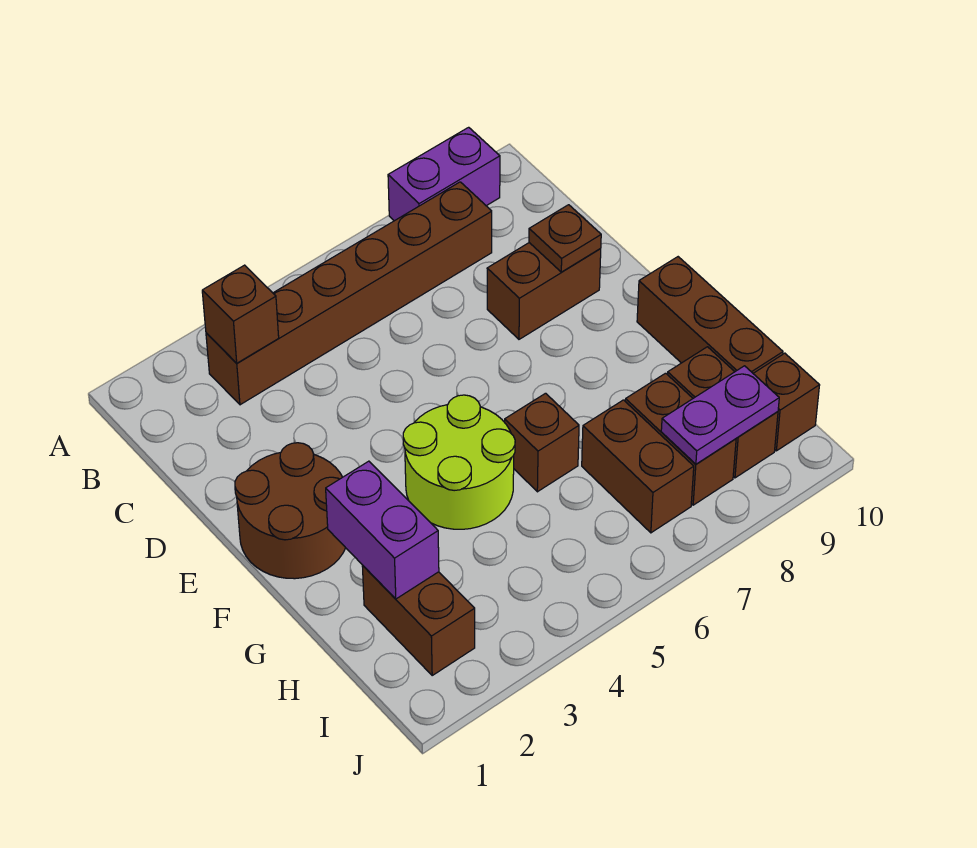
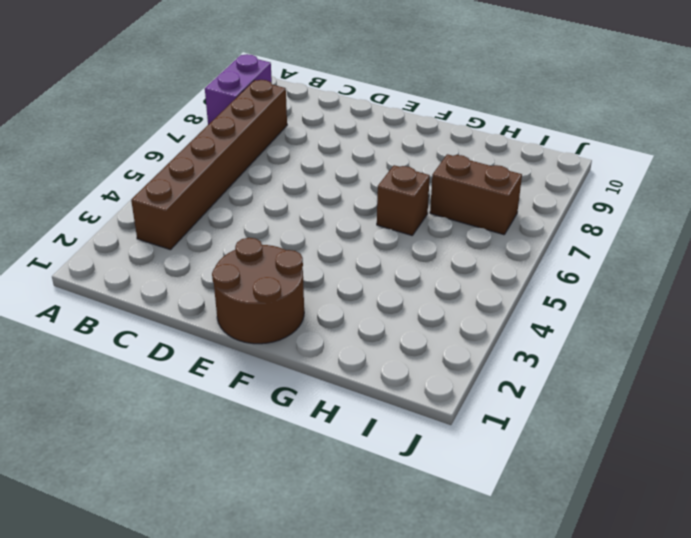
none -> brown 1x2 brick [487,243,601,339]
none -> lime 2x2 round brick [403,395,515,529]
none -> brown 1x3 brick [637,257,783,373]

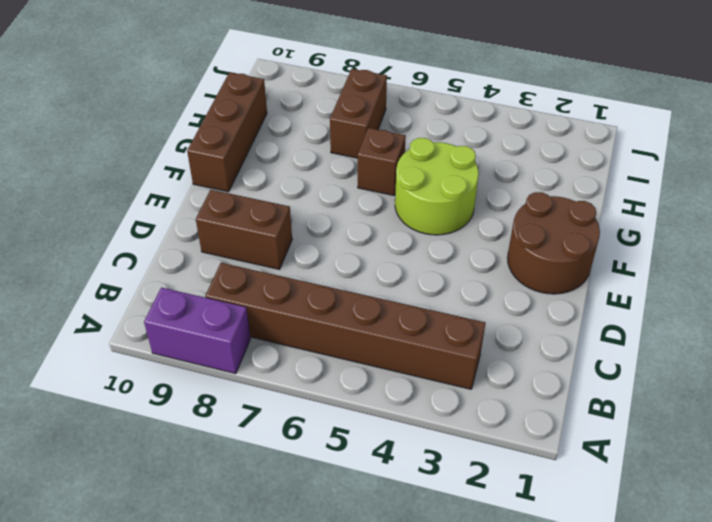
none -> brown 1x2 brick [362,566,475,675]
none -> brown 1x2 brick [625,373,736,505]
none -> brown 1x2 brick [668,347,778,478]

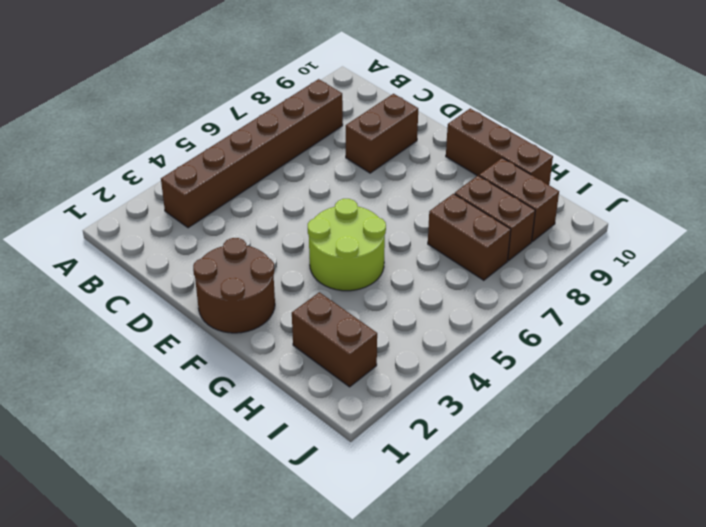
none -> purple 1x2 brick [388,127,500,221]
none -> brown 1x1 brick [505,393,579,492]
none -> brown 1x1 brick [753,353,820,451]

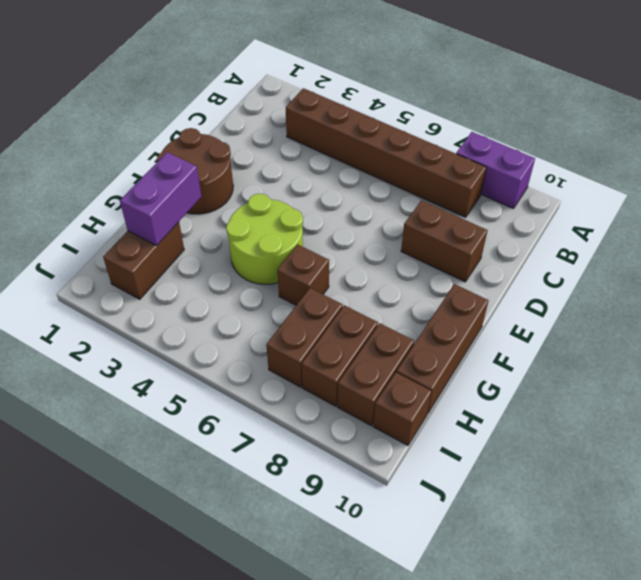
none -> brown 1x1 brick [202,265,279,363]
none -> brown 1x1 plate [529,205,601,272]
none -> purple 1x2 plate [661,366,779,464]

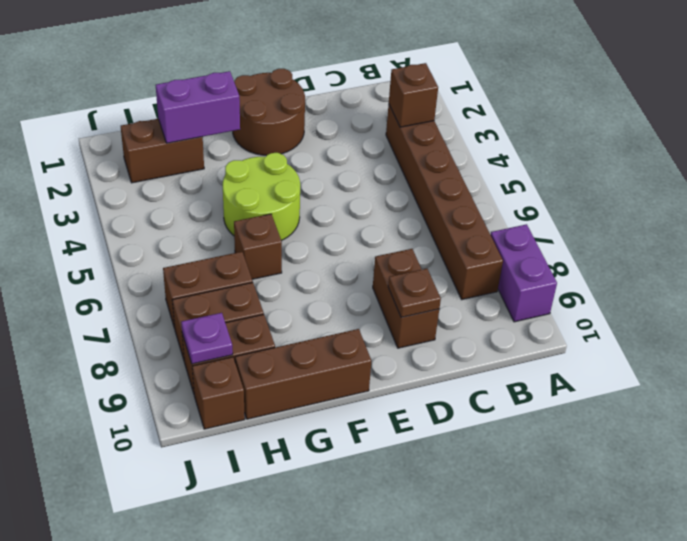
purple 1x1 plate [181,313,233,364] -> purple 1x2 plate [661,366,779,464]

